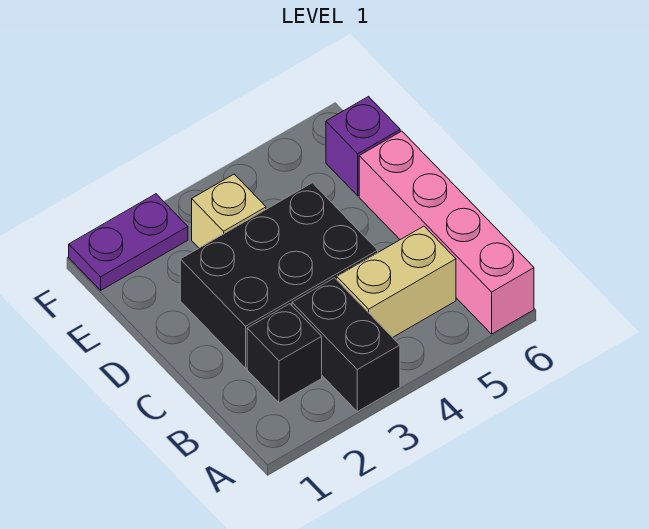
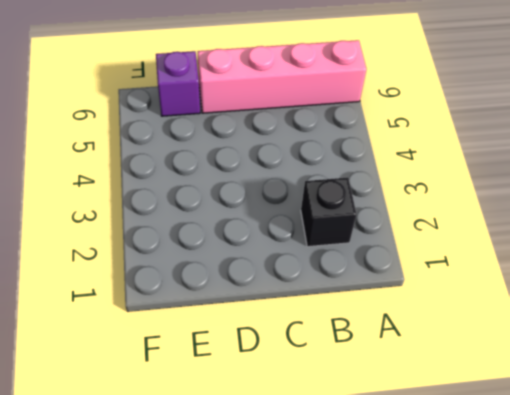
none -> black 1x2 brick [292,278,400,412]
none -> tan 1x2 brick [337,226,456,337]

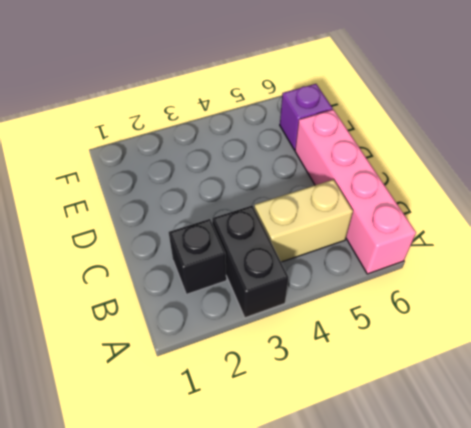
none -> black 2x3 brick [180,183,378,368]
none -> tan 1x1 brick [192,174,266,248]

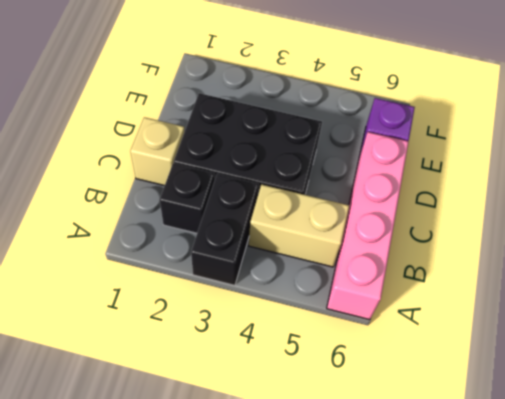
tan 1x1 brick [130,117,185,186] -> tan 1x1 brick moved to [192,174,266,248]
none -> purple 1x2 plate [69,194,188,290]

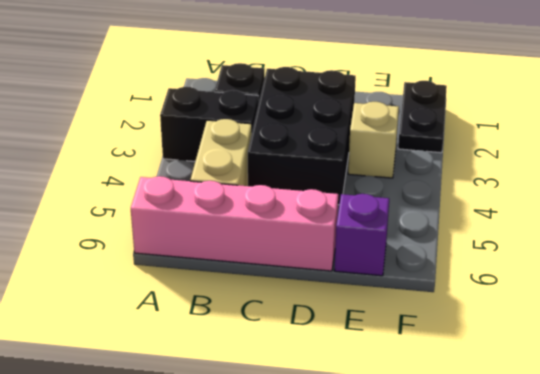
black 1x2 plate [398,81,447,153] -> purple 1x2 plate [69,194,188,290]

